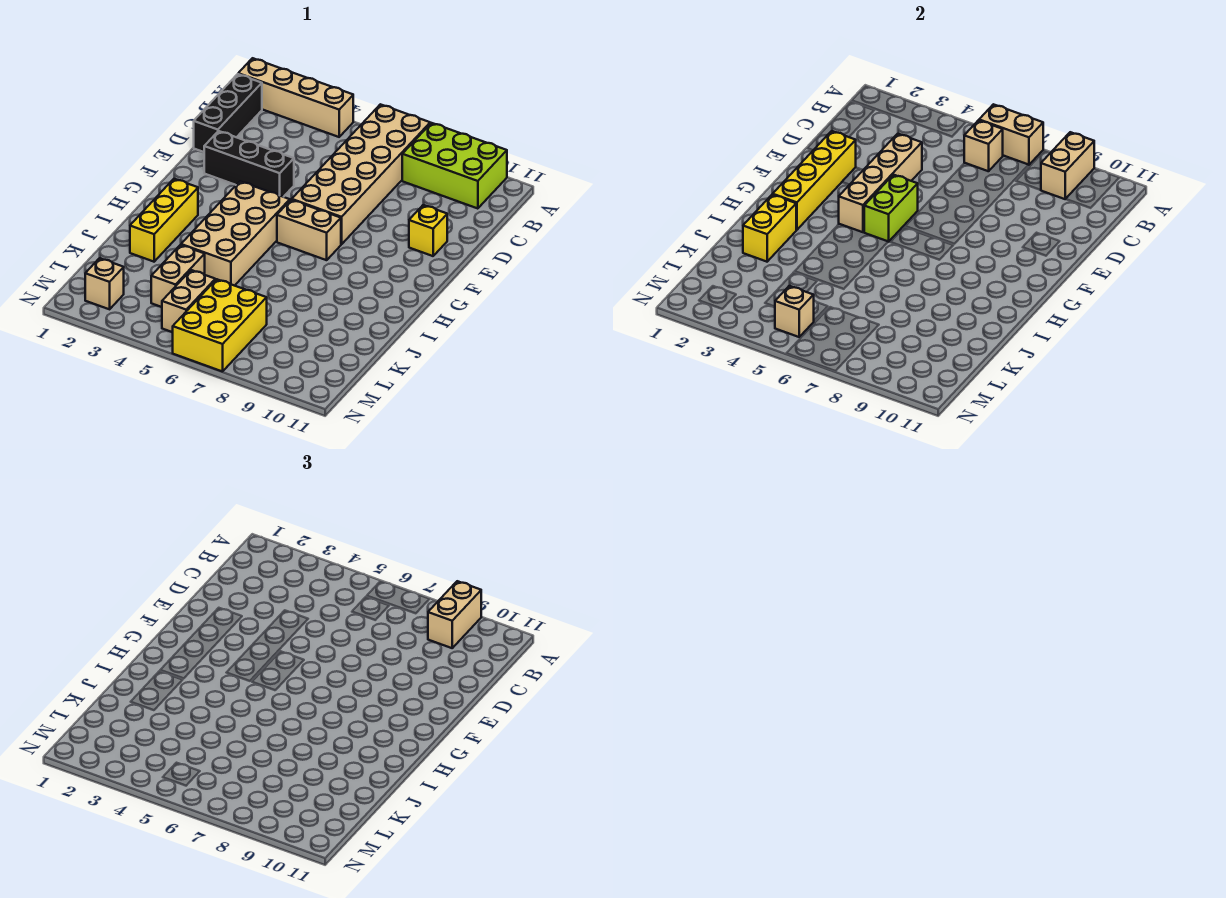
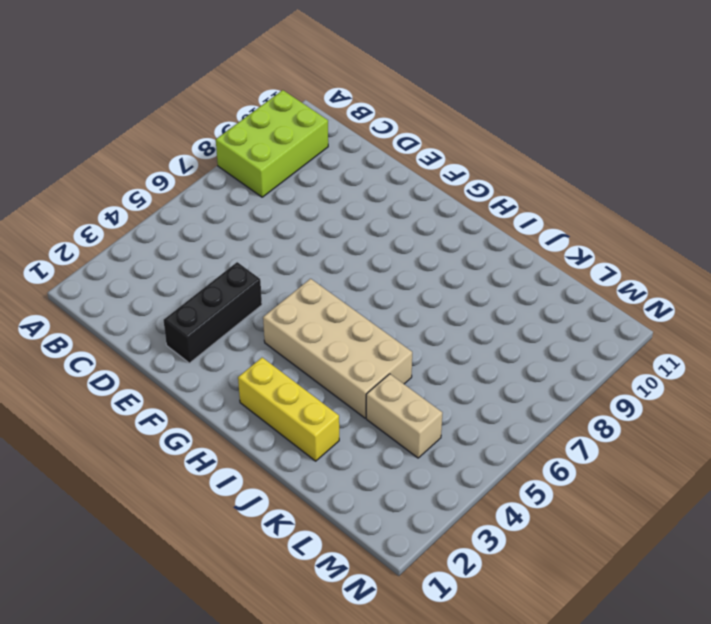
none -> tan 1x4 brick [238,58,353,137]
none -> tan 2x6 brick [292,104,430,244]
none -> black 1x3 brick [194,74,262,152]

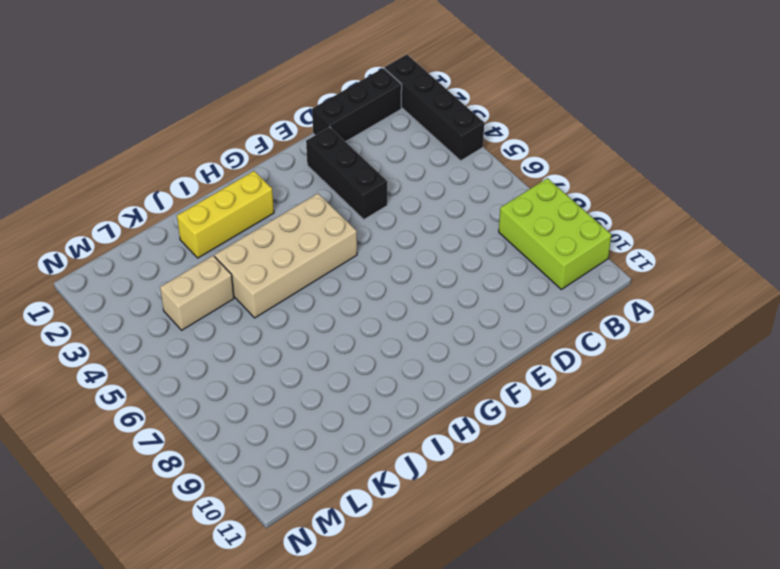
black 1x4 brick [385,55,484,161] -> tan 1x4 brick [238,58,353,137]
none -> tan 2x6 brick [292,104,430,244]
none -> yellow 1x1 brick [409,205,447,256]
none -> tan 1x2 brick [277,200,341,260]

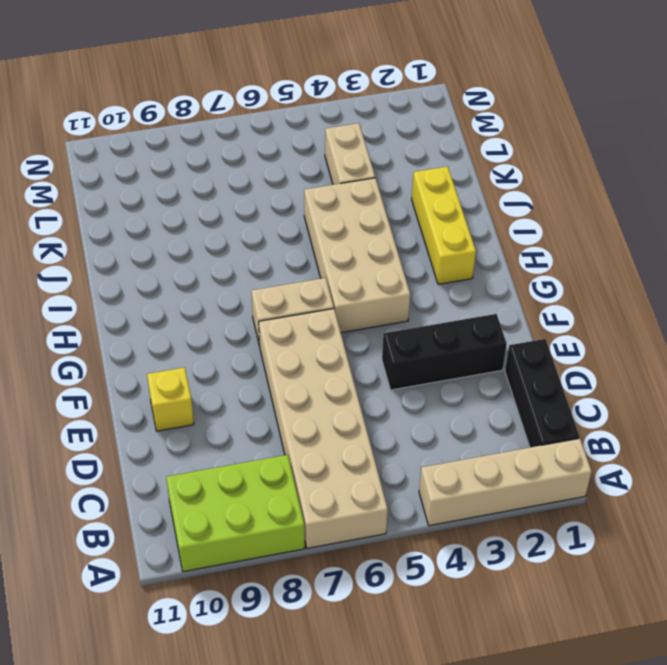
none -> tan 1x2 brick [162,270,215,332]
none -> yellow 2x3 brick [173,279,267,372]
none -> tan 1x1 brick [85,258,124,309]

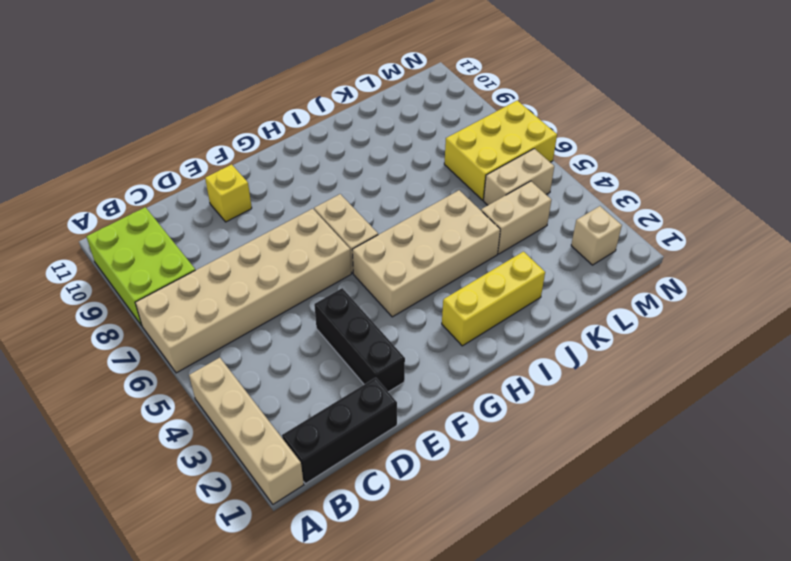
none -> tan 1x2 brick [979,104,1043,165]
none -> tan 1x2 brick [1041,132,1094,199]
none -> tan 1x1 brick [964,120,1003,171]

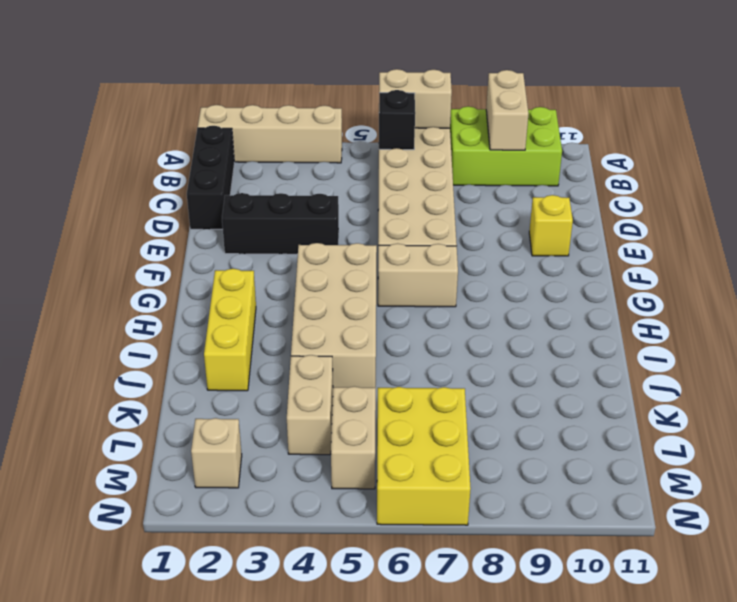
black 1x1 brick [379,90,415,150] -> tan 1x1 brick [964,120,1003,171]
none -> tan 1x4 brick [839,134,922,232]
none -> yellow 1x4 brick [773,131,856,230]
none -> lime 1x2 brick [864,175,918,242]

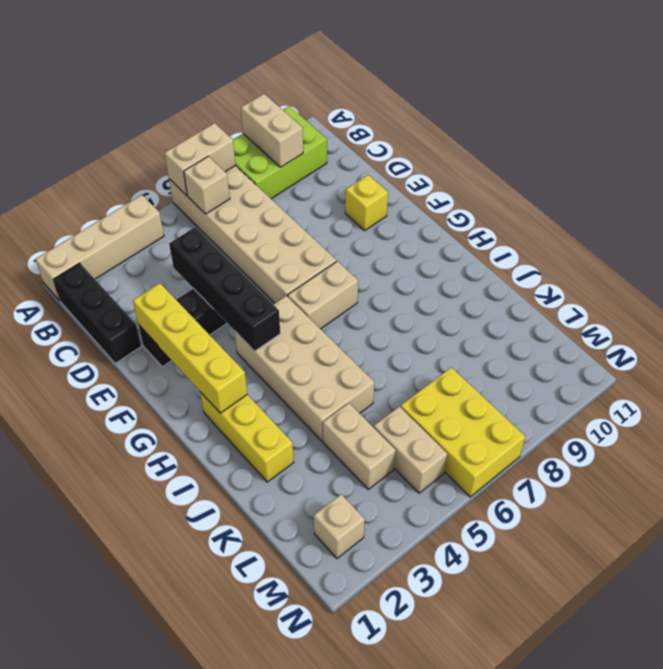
black 1x4 brick [169,227,280,351] -> tan 1x4 brick [839,134,922,232]
none -> lime 1x2 brick [864,175,918,242]
none -> yellow 1x2 brick [743,195,796,262]
none -> tan 1x1 brick [775,286,814,337]

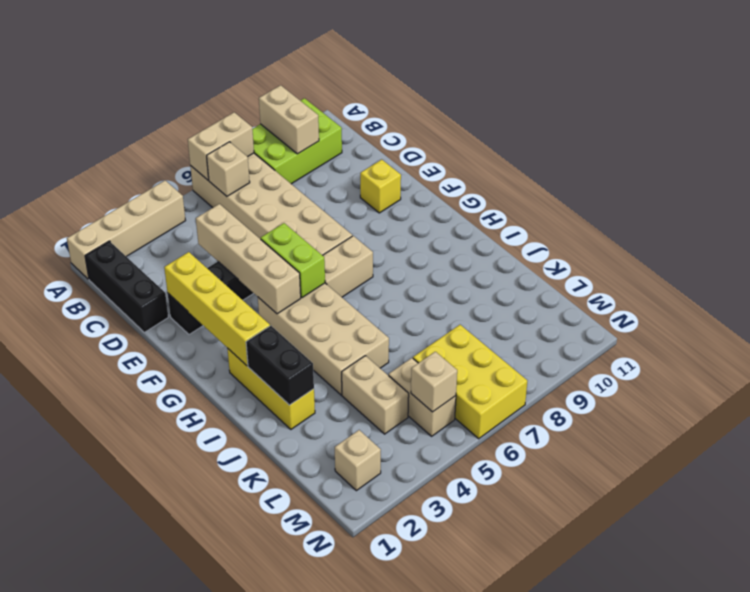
black 1x2 brick [246,326,314,405] -> yellow 1x2 brick [743,195,796,262]
none -> tan 1x2 brick [428,581,481,648]

